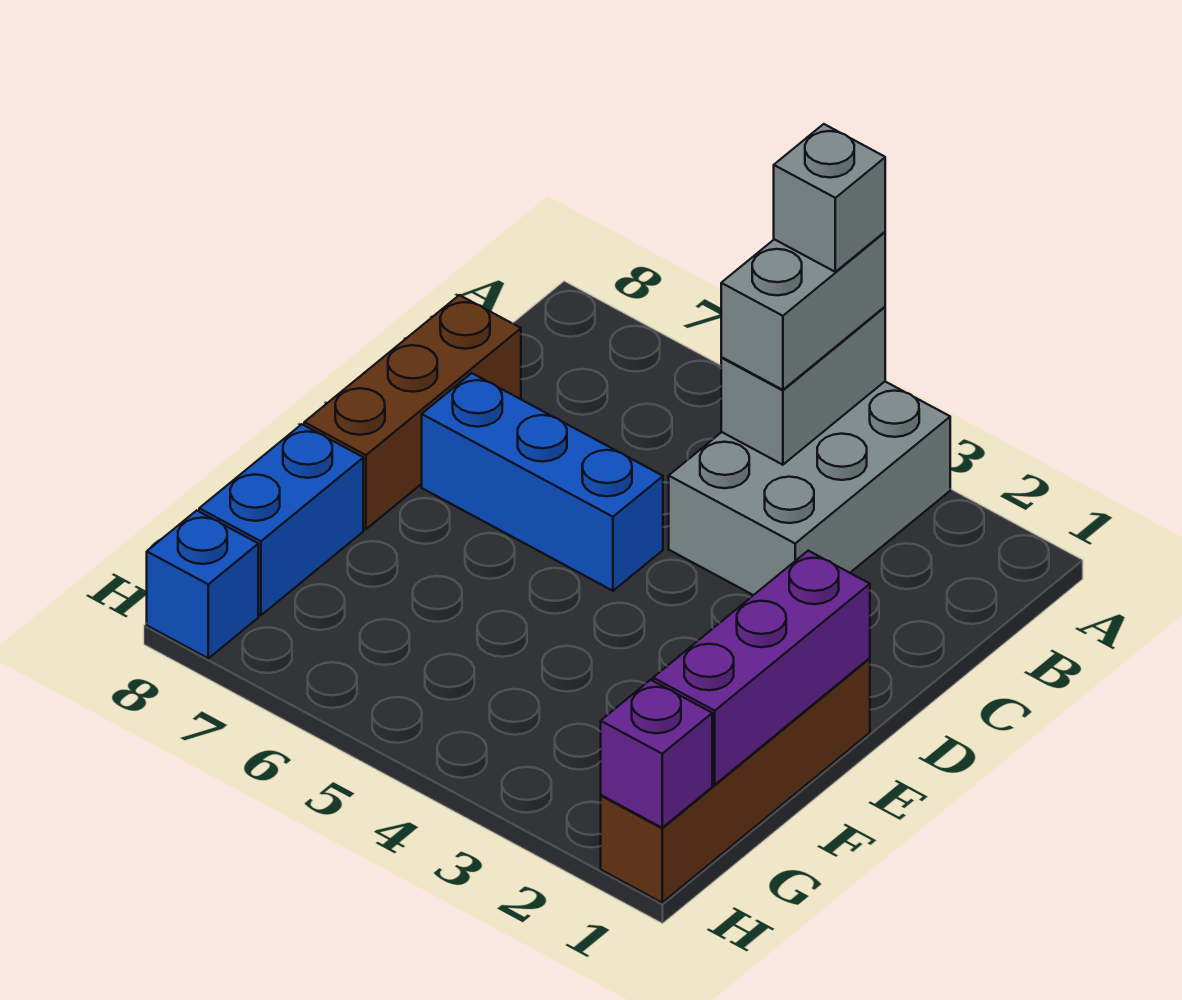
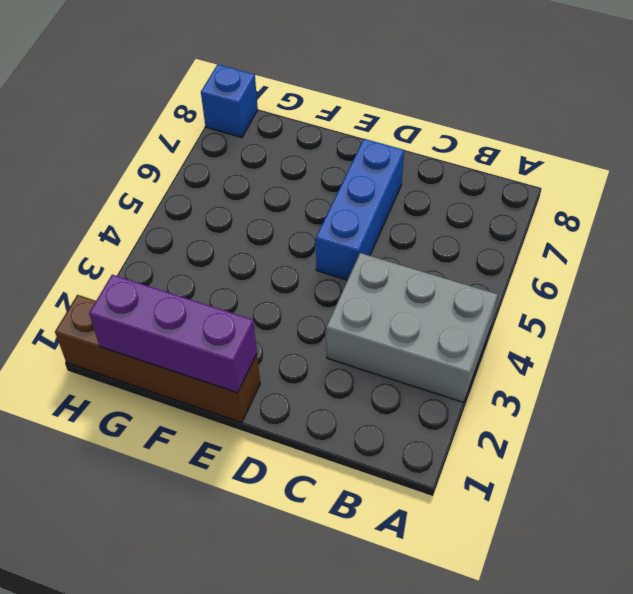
none -> brown 1x3 brick [304,295,521,529]
none -> blue 1x2 brick [199,424,363,615]

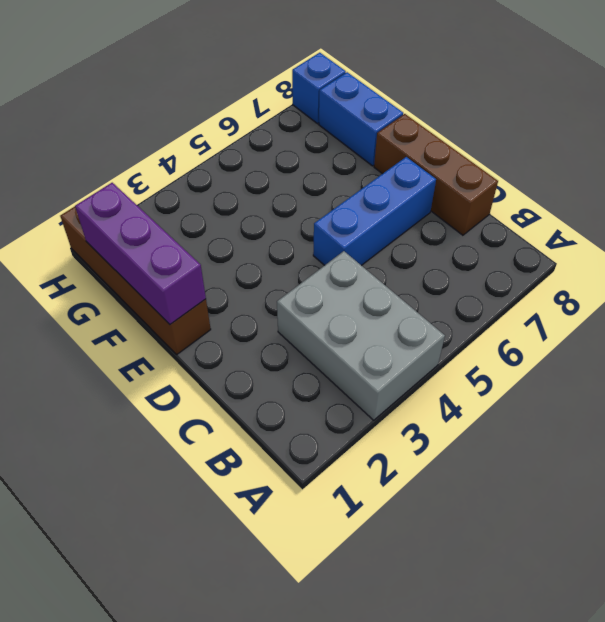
none -> grey 1x2 brick [721,307,885,465]
none -> purple 1x1 brick [601,680,712,828]

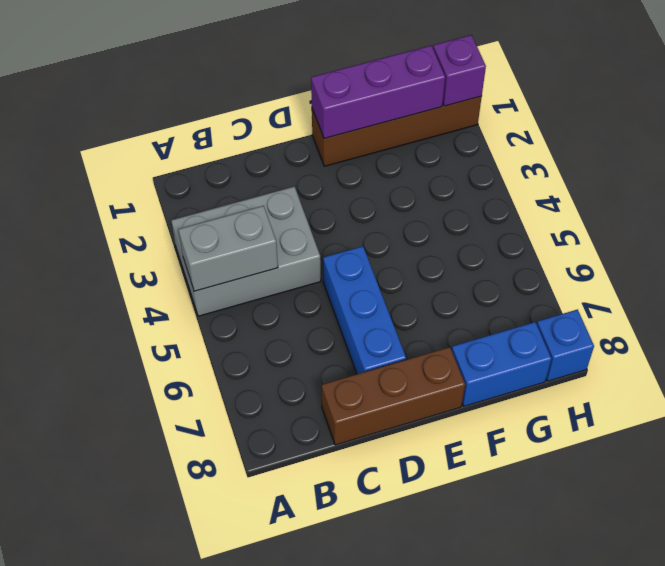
none -> grey 1x2 brick [721,232,885,390]
none -> grey 1x1 brick [774,124,885,272]

